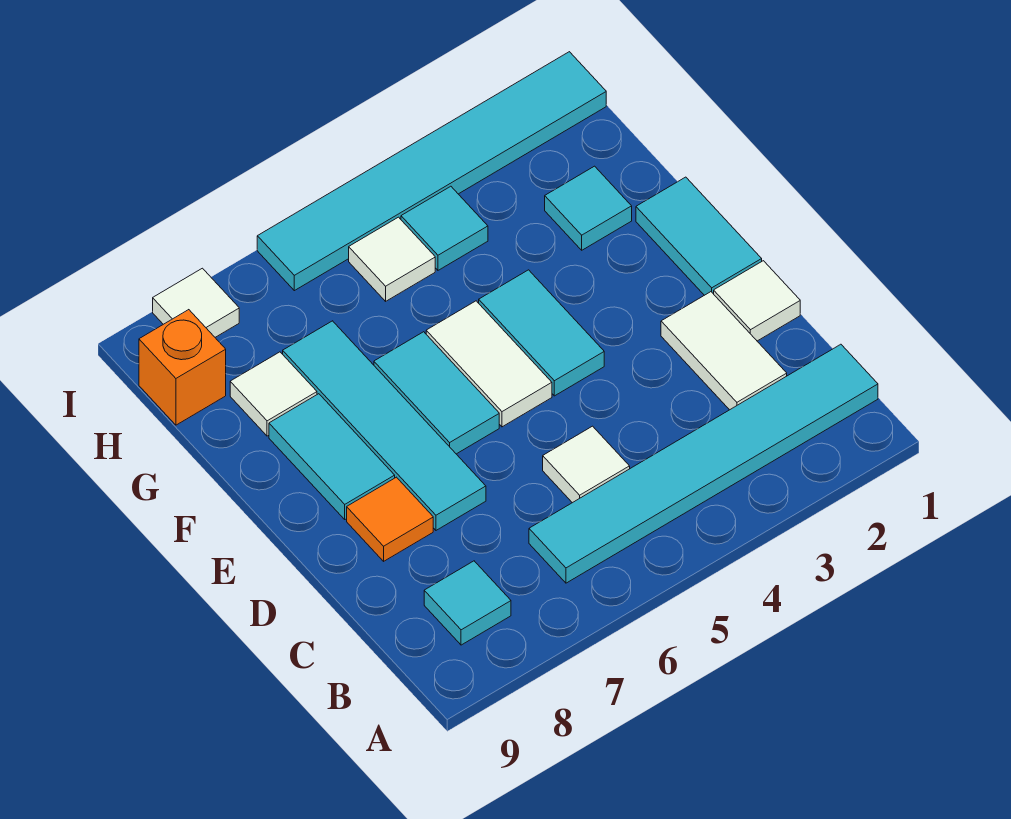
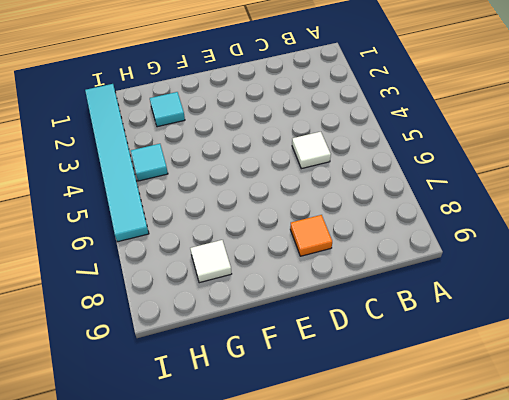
none -> cyan 1x6 tile [529,344,878,583]
none -> cyan 1x1 tile [424,561,511,645]
none -> white 1x2 tile [661,292,787,410]

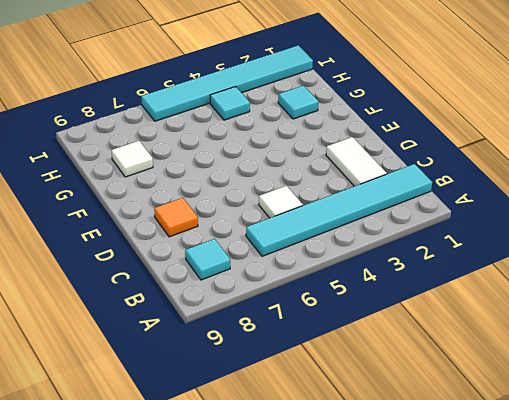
none -> white 1x1 tile [714,261,800,341]
none -> cyan 1x4 tile [283,321,486,530]
none -> cyan 1x2 tile [636,177,762,295]

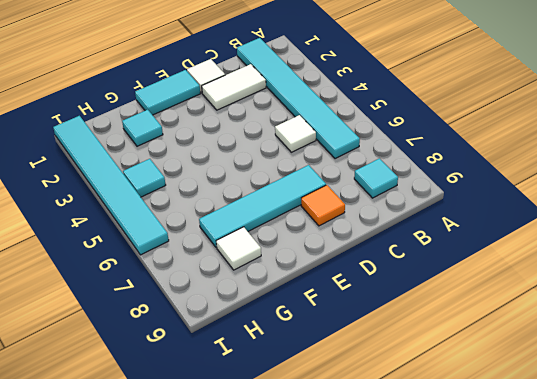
none -> cyan 1x2 tile [479,270,604,396]
none -> white 1x2 tile [426,301,552,427]
none -> cyan 1x2 tile [374,332,499,454]

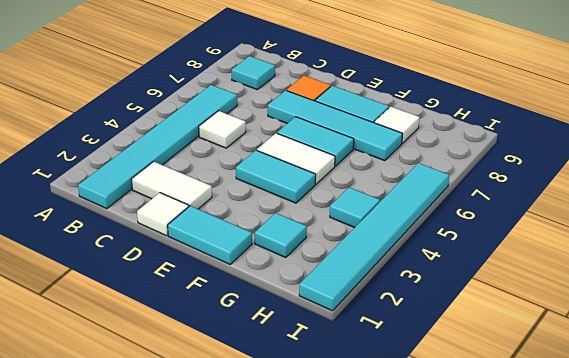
none -> white 1x1 tile [349,217,435,301]
none -> orange 1x1 brick [139,310,226,425]
none -> white 1x1 tile [153,268,239,337]

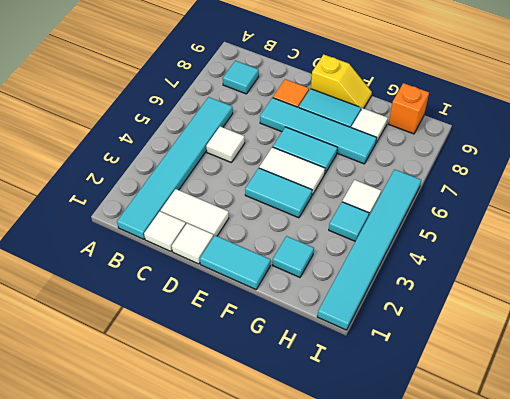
white 1x1 tile [144,211,186,251] -> white 1x1 tile moved to [153,268,239,337]
yellow 1x2 slope [311,55,372,110] -> none

